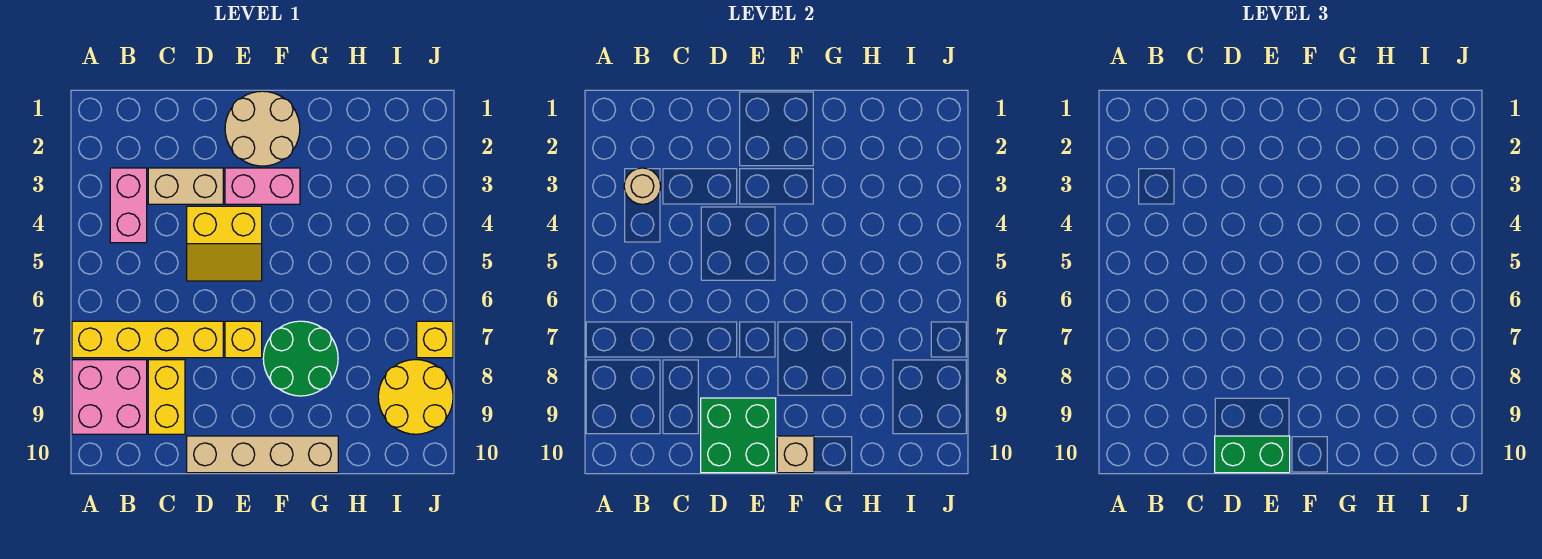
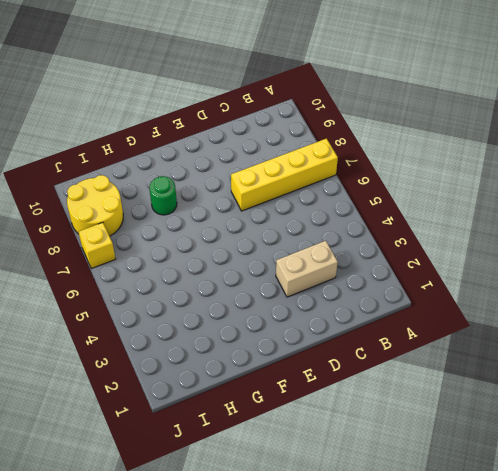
green 1x1 round brick [149,176,177,215] -> green 2x2 round brick [263,321,338,396]
none -> pink 2x2 brick [72,360,147,434]
none -> pink 1x2 brick [110,168,147,243]
none -> yellow 1x2 brick [148,360,185,434]

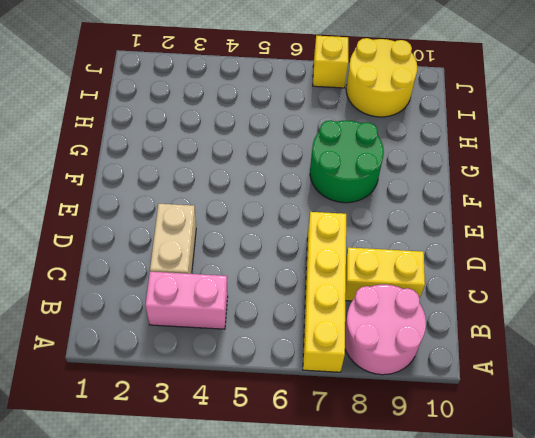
pink 2x2 round brick [345,284,426,375] -> pink 2x2 brick [72,360,147,434]
none -> yellow 2x2 slope [187,206,262,281]
none -> tan 1x4 brick [187,436,338,473]
none -> tan 2x2 round brick [225,91,300,166]

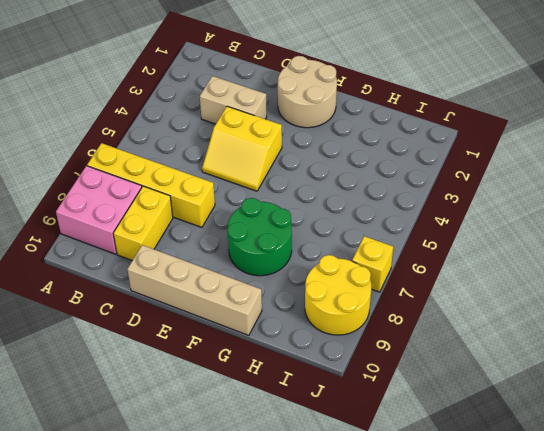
none -> pink 1x2 brick [110,168,147,243]
none -> pink 1x2 brick [225,168,300,204]
none -> yellow 1x1 brick [225,321,262,358]

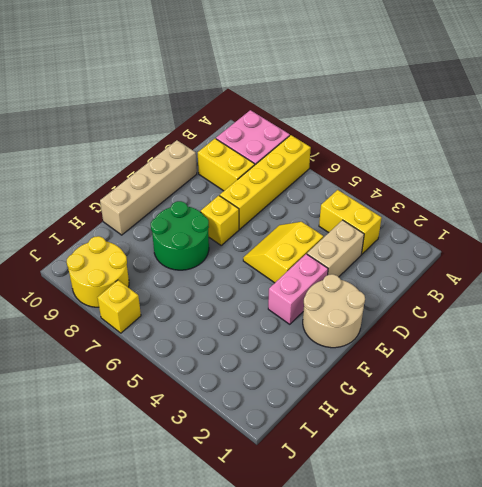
yellow 1x2 brick [319,190,382,254] -> pink 1x2 brick [110,168,147,243]
none -> tan 1x1 round brick [624,168,661,204]
none -> green 2x2 brick [701,398,776,473]
none -> tan 1x1 brick [777,436,814,473]

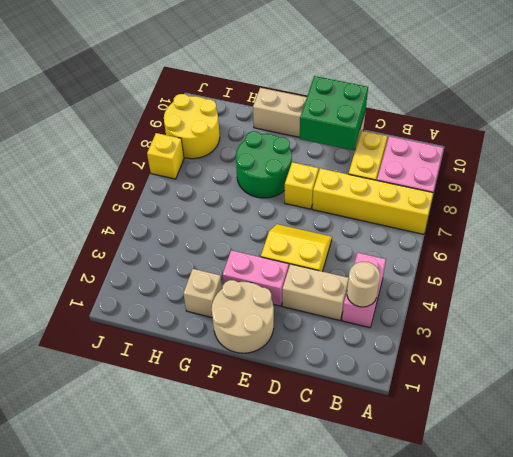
tan 1x1 brick [183,269,222,317] -> tan 1x1 brick moved to [777,436,814,473]
none -> green 1x2 brick [1215,436,1290,473]

